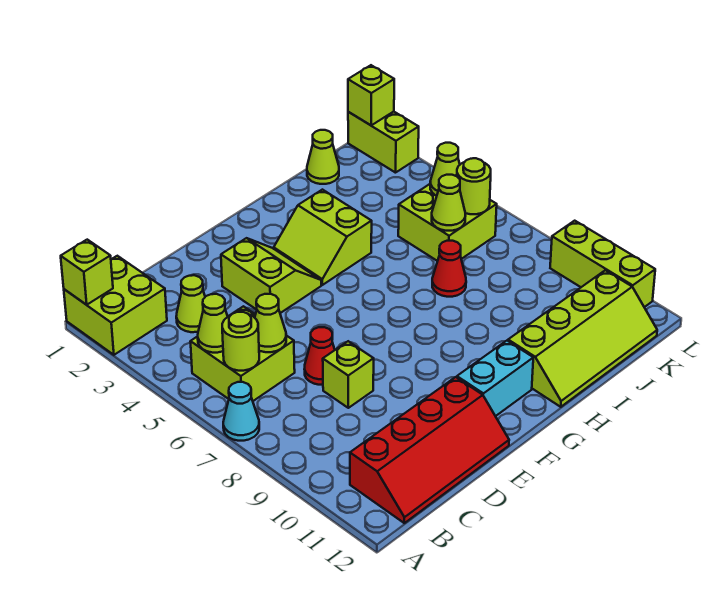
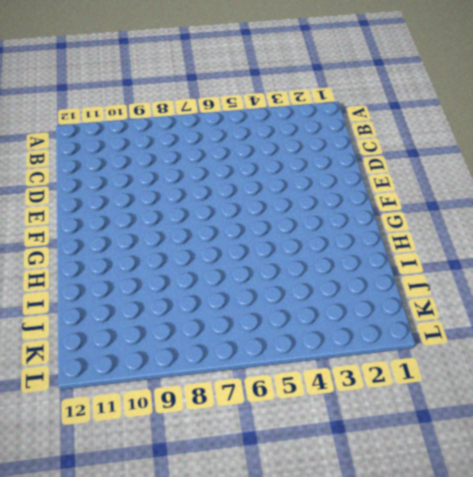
none -> lime 2x2 brick [64,256,167,355]
none -> cyan 1x1 cone [223,382,259,441]
none -> lime 2x2 brick [190,306,295,401]

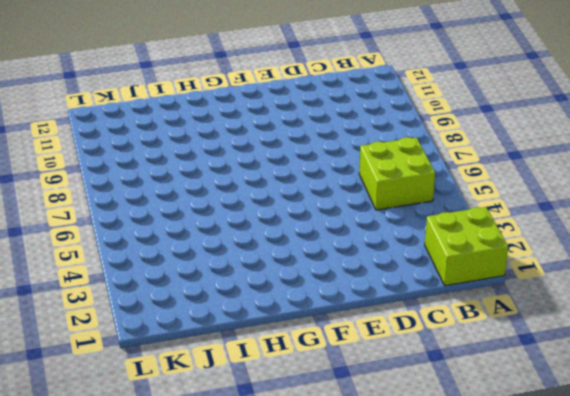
none -> cyan 1x1 cone [223,382,259,441]
none -> red 2x4 slope [350,377,509,523]
none -> lime 1x1 cone [176,275,205,332]

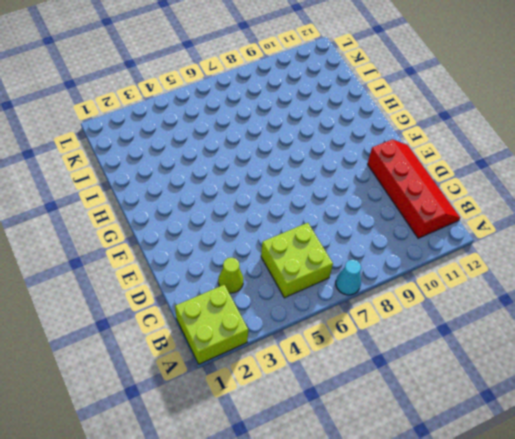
none -> red 1x1 cone [304,327,335,385]
none -> lime 1x1 brick [323,341,374,408]
none -> lime 2x2 slope [221,238,321,313]

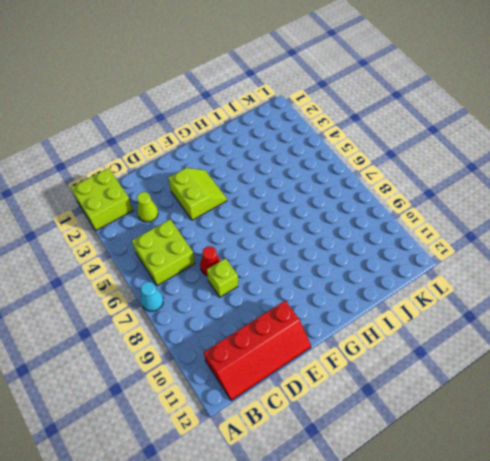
none -> cyan 1x2 brick [457,341,533,416]
none -> lime 2x2 slope [274,190,372,285]
none -> lime 2x4 slope [508,270,657,407]

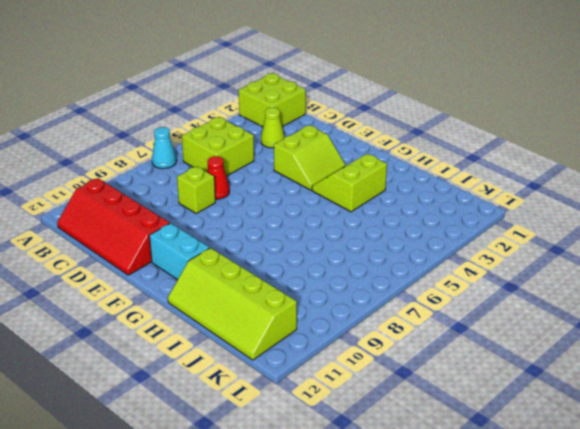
none -> red 1x1 cone [432,241,466,297]
none -> lime 1x1 cone [307,130,339,184]
none -> lime 2x2 brick [398,184,497,261]

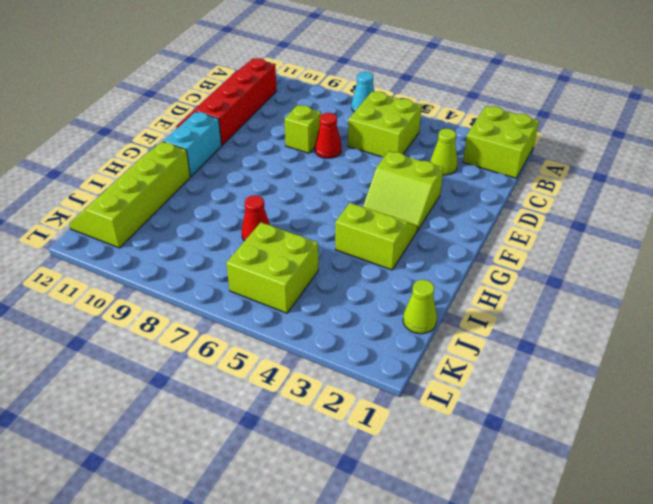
none -> lime 1x2 brick [348,112,419,173]
none -> lime 1x3 brick [550,221,655,307]
none -> lime 1x1 brick [61,240,113,305]

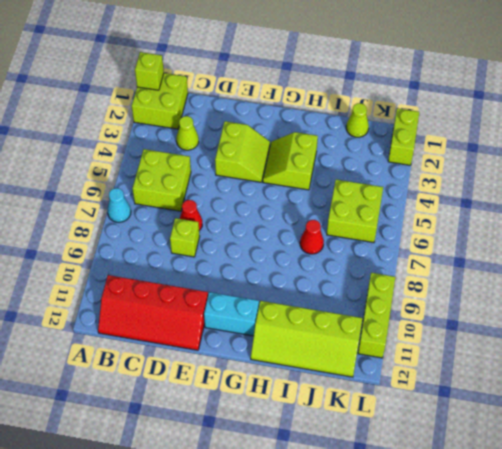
none -> lime 1x1 cone [198,294,228,353]
none -> lime 1x1 round brick [222,312,259,371]
none -> lime 1x1 cone [255,294,286,352]

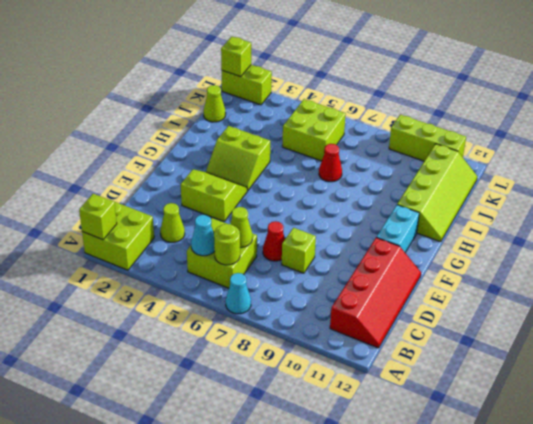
cyan 1x1 cone [191,215,214,256] -> lime 1x1 cone [198,294,228,353]
none -> lime 1x1 cone [432,175,465,231]
none -> lime 1x1 cone [430,143,460,196]
none -> lime 1x1 round brick [457,158,491,214]

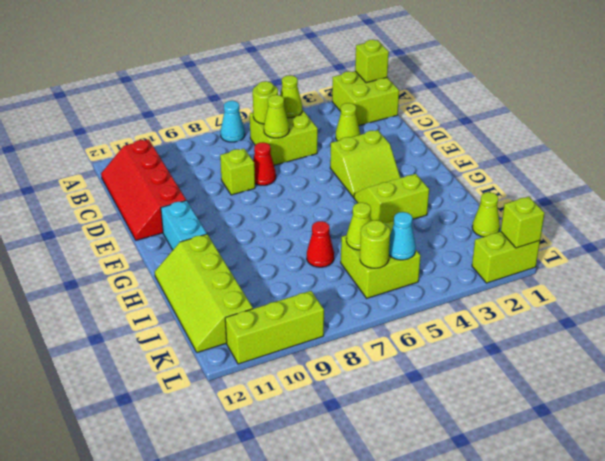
cyan 1x1 cone [389,212,416,260] -> lime 1x1 cone [430,143,460,196]

